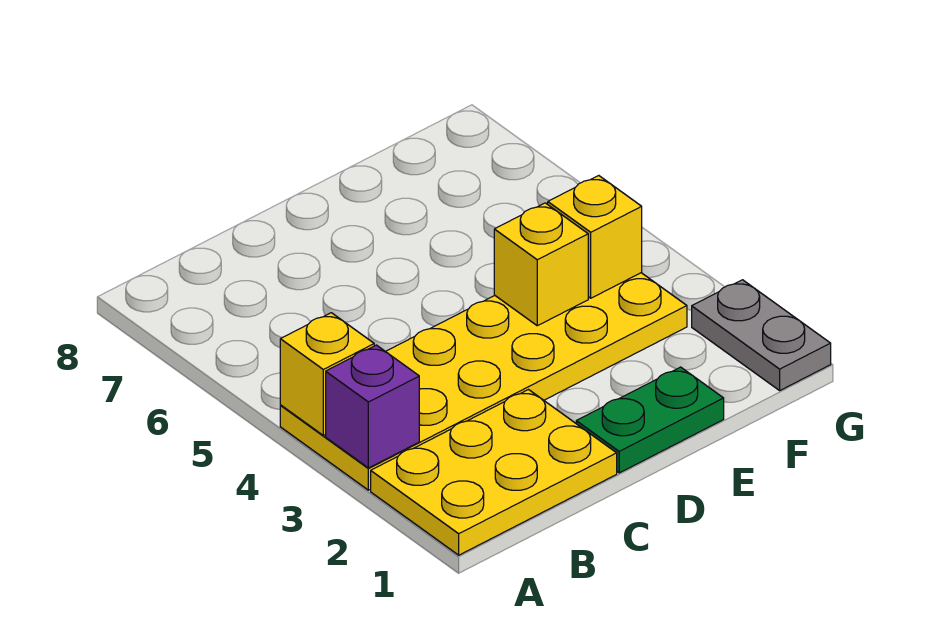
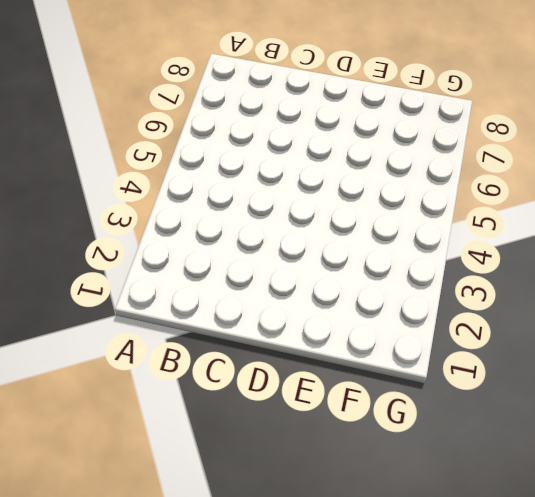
none -> yellow 2x3 plate [371,390,617,555]
none -> yellow 2x6 plate [280,273,687,490]

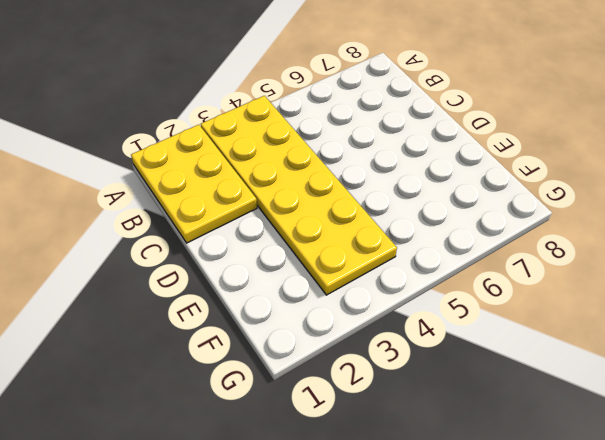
none -> green 1x2 plate [576,367,724,473]
none -> grey 1x2 plate [692,280,831,390]

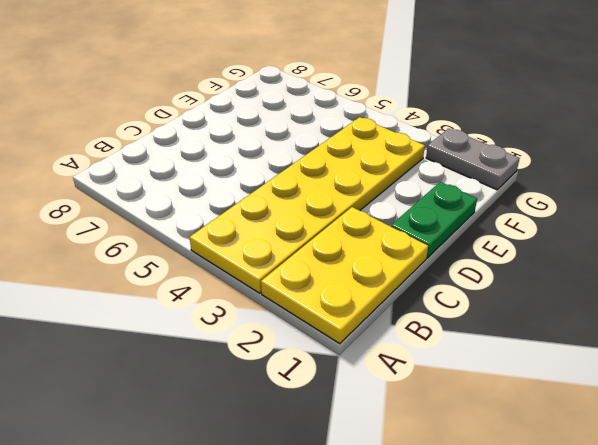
none -> purple 1x1 brick [326,345,419,468]
none -> yellow 1x1 brick [280,313,374,435]

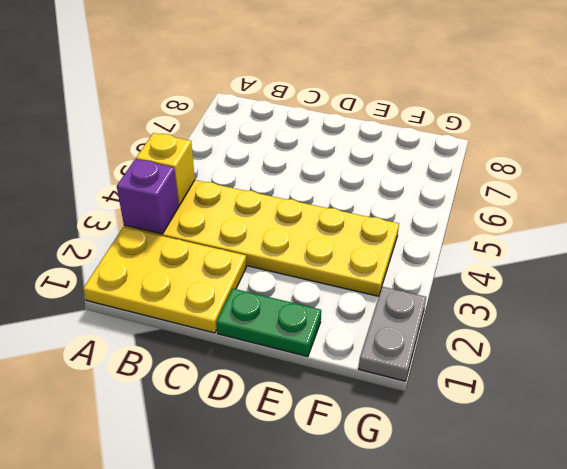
none -> yellow 1x1 brick [494,203,588,326]
none -> yellow 1x1 brick [548,176,642,298]

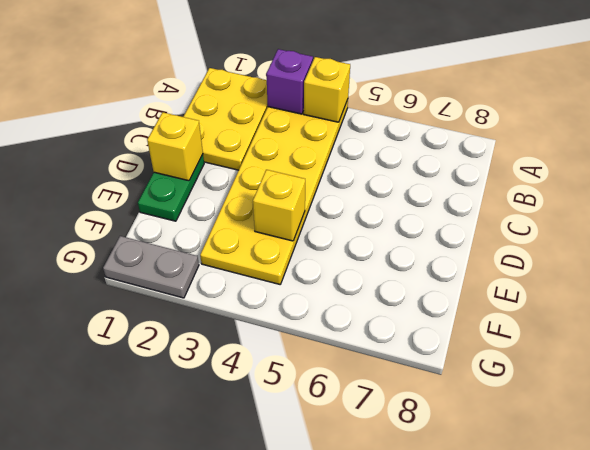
yellow 1x1 brick [147,112,203,181] -> yellow 1x1 brick moved to [548,176,642,298]

